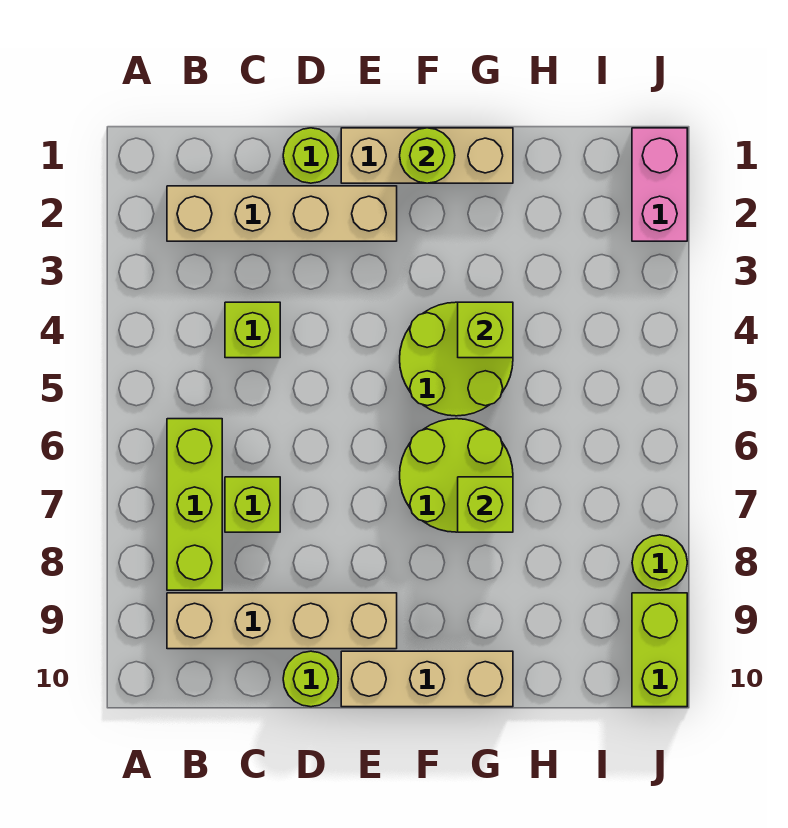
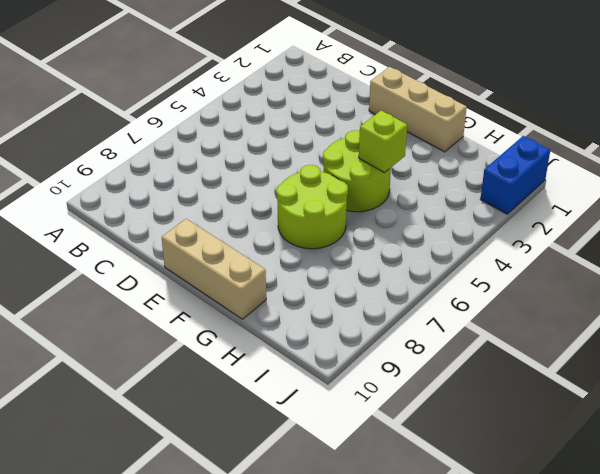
blue 1x2 brick [481,136,550,214] -> pink 1x2 brick [632,128,687,241]
none -> tan 1x4 brick [167,186,397,241]
none -> lime 1x3 brick [167,419,222,590]
none -> tan 1x4 brick [167,593,397,649]

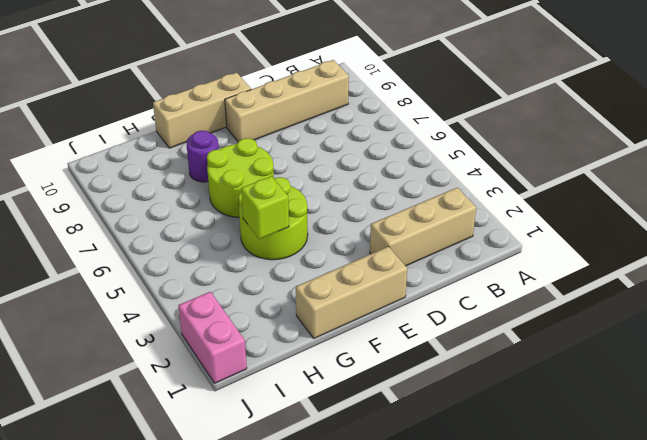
tan 1x3 brick [370,188,476,266] -> tan 1x4 brick [167,186,397,241]
purple 1x1 round brick [187,130,219,182] -> none
none -> lime 1x3 brick [167,419,222,590]
none -> lime 1x1 brick [225,302,280,358]
none -> lime 1x1 brick [225,477,280,532]

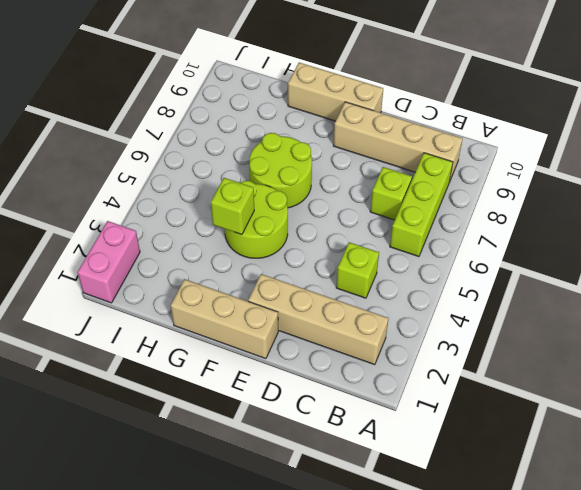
none -> lime 1x1 round brick [283,128,339,183]
none -> lime 1x1 round brick [283,651,338,707]
none -> lime 1x1 round brick [632,535,687,590]

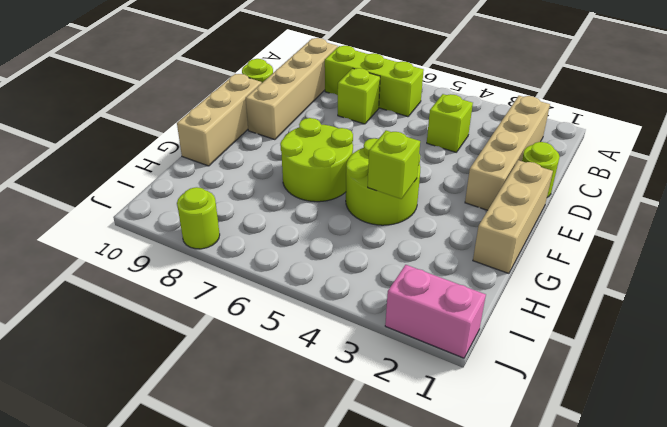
none -> lime 1x2 brick [632,593,687,707]
none -> lime 1x1 round brick [400,128,455,183]
none -> lime 1x1 brick [458,477,513,532]

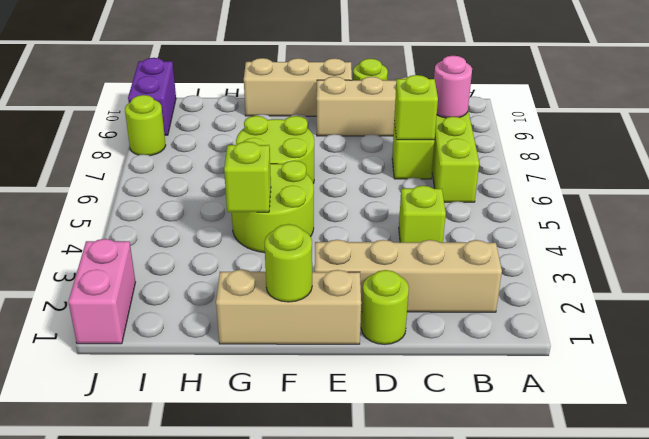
pink 1x1 round brick [434,56,472,118] -> none
lime 1x1 brick [394,75,438,140] -> lime 1x1 brick moved to [458,477,513,532]
purple 1x2 brick [128,58,176,135] -> lime 1x2 brick [632,593,687,707]

